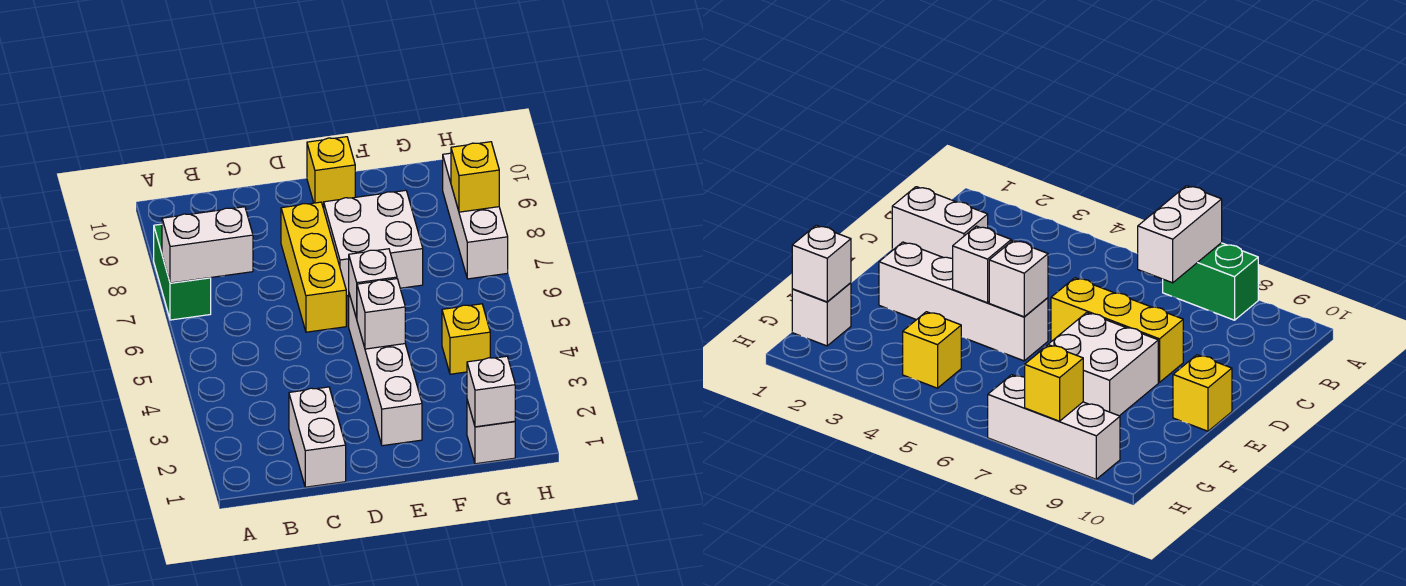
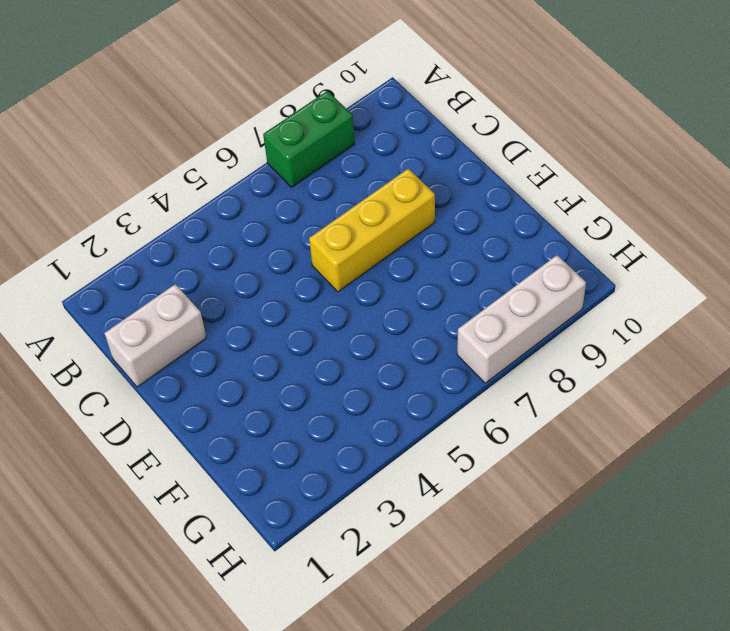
none -> white 1x4 brick [349,294,422,446]
none -> white 2x2 brick [324,190,423,296]
none -> yellow 1x1 brick [307,137,355,206]

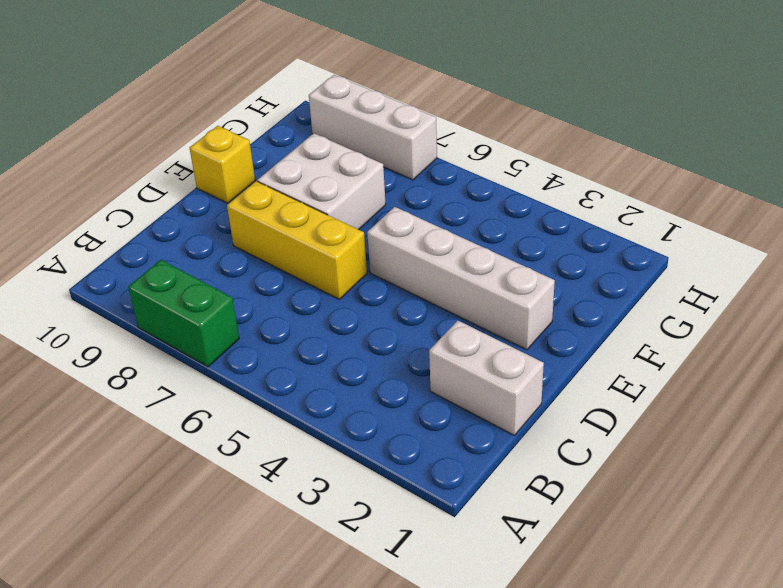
none -> white 1x1 brick [467,400,515,464]
none -> yellow 1x1 brick [442,304,490,374]
none -> white 1x2 brick [162,207,253,283]

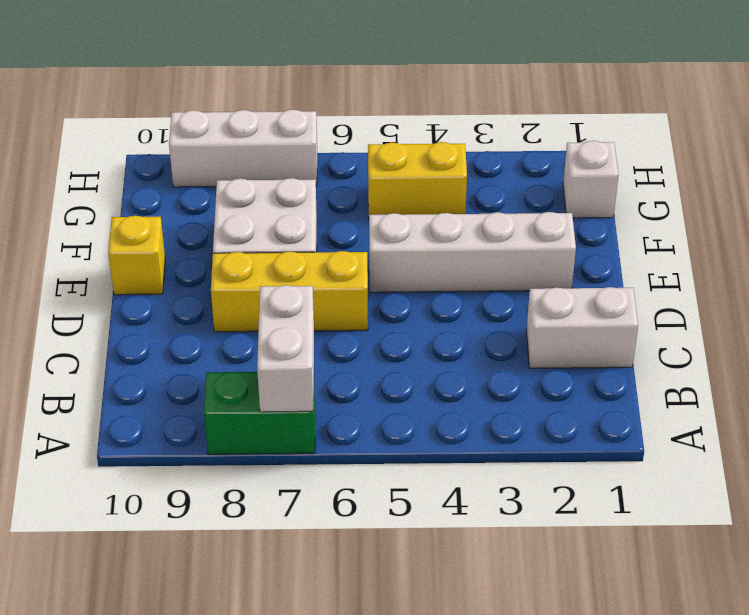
yellow 1x2 brick [368,142,467,215] -> yellow 1x1 brick [442,304,490,374]
none -> white 1x1 brick [357,279,405,349]
none -> white 1x1 brick [349,249,397,319]
none -> white 1x1 brick [467,356,515,427]

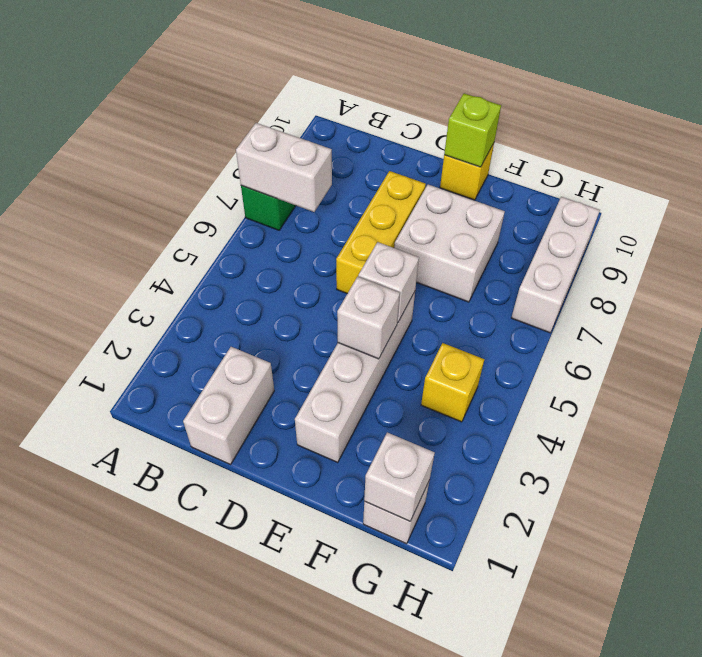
lime 1x1 brick [444,93,501,167] -> none
none -> yellow 1x1 brick [451,142,499,212]

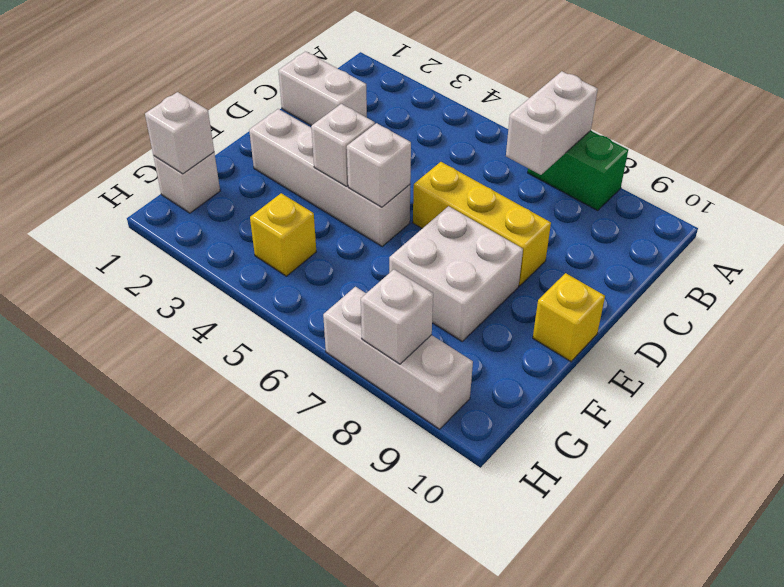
white 1x1 brick [361,270,433,364] -> yellow 1x1 brick [451,142,499,212]

